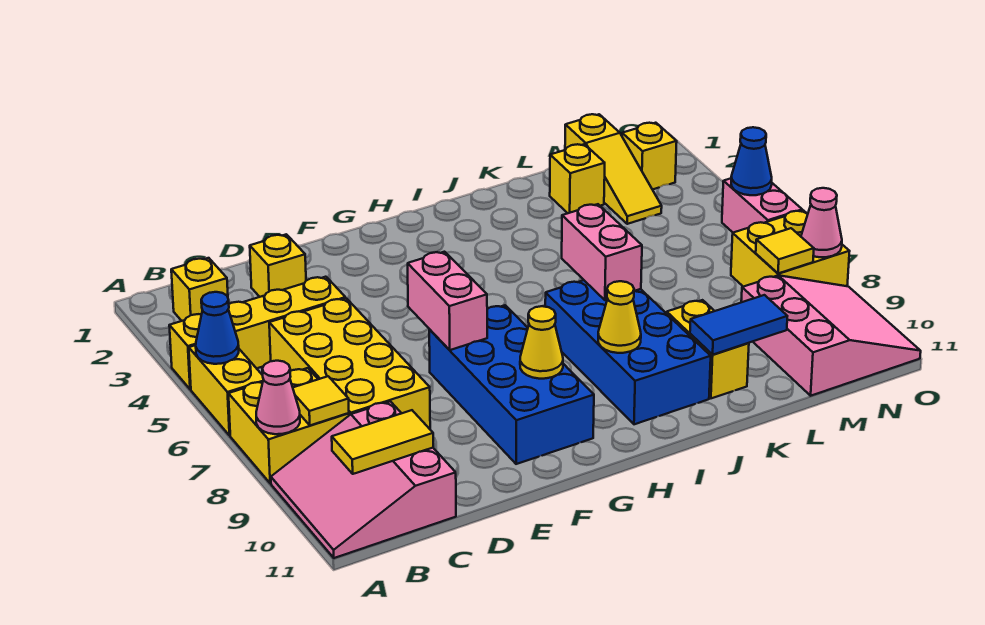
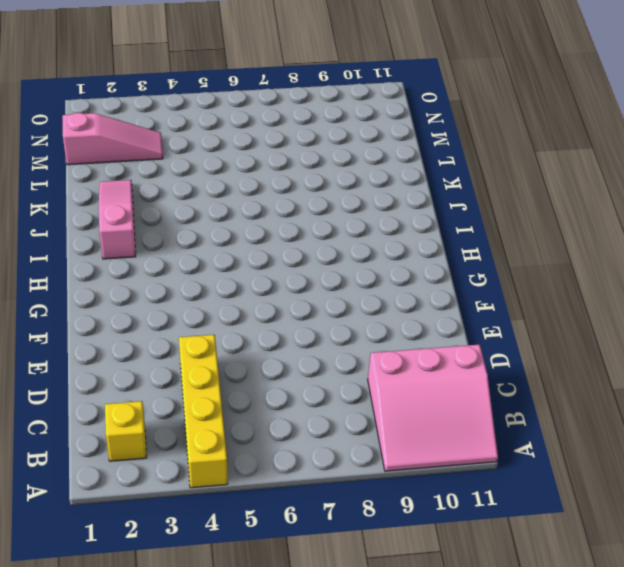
pink 1x3 slope [99,180,136,259] -> none
pink 1x3 slope [63,113,163,165] -> yellow 1x3 slope [565,114,662,224]
none -> yellow 1x2 brick [189,345,263,436]
none -> yellow 2x2 brick [229,368,349,483]
none -> yellow 2x4 brick [269,298,430,429]

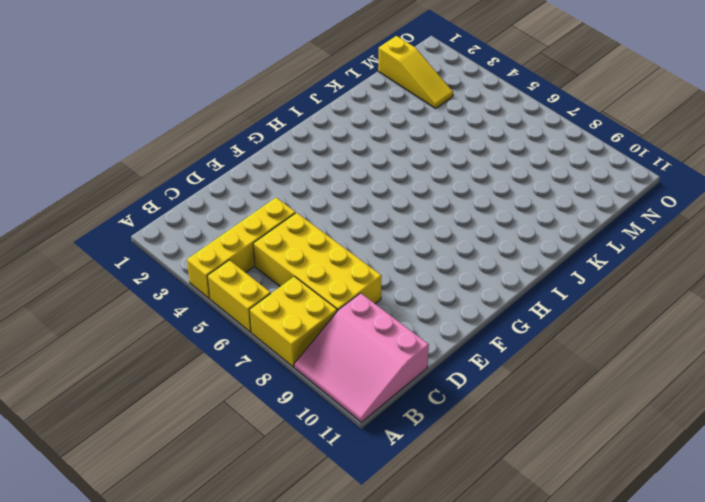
none -> yellow 1x1 brick [171,258,228,321]
none -> yellow 1x1 brick [250,234,306,297]
none -> blue 2x4 brick [429,305,594,464]

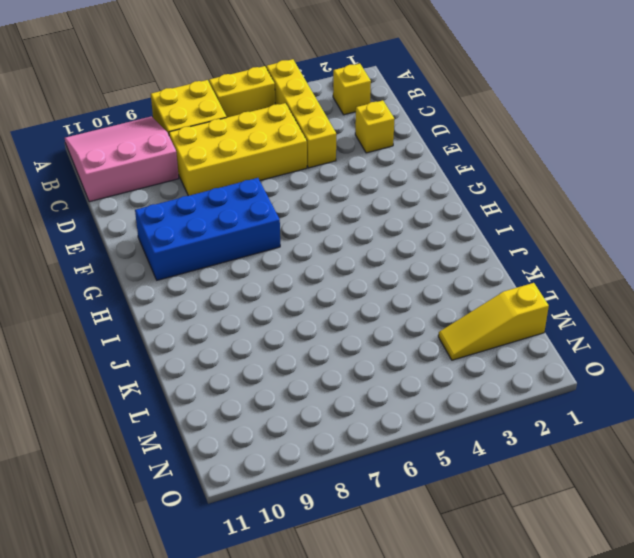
none -> blue 2x4 brick [545,280,711,424]
none -> yellow 1x2 brick [667,300,749,398]
none -> yellow 1x1 brick [550,144,605,213]

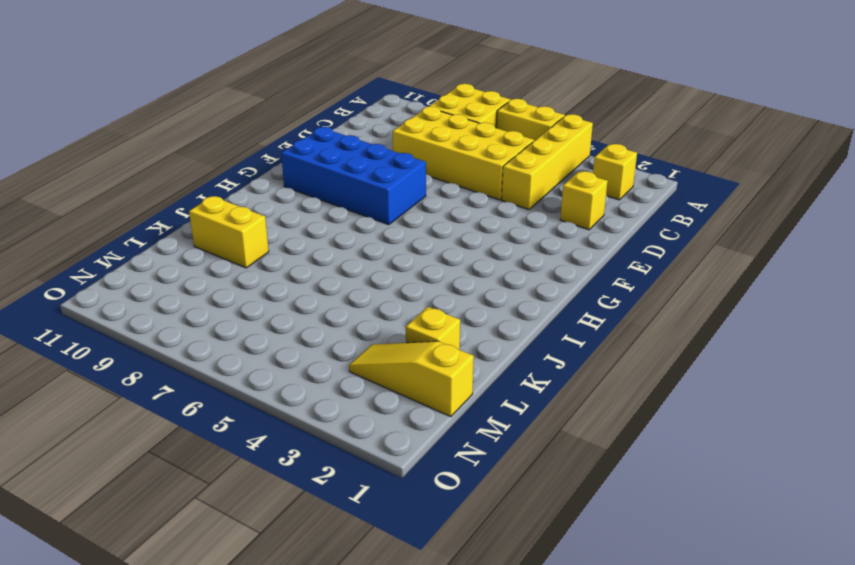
none -> pink 3x3 slope [271,401,456,558]
none -> blue 2x4 brick [545,280,711,424]
none -> pink 3x3 slope [741,275,921,396]

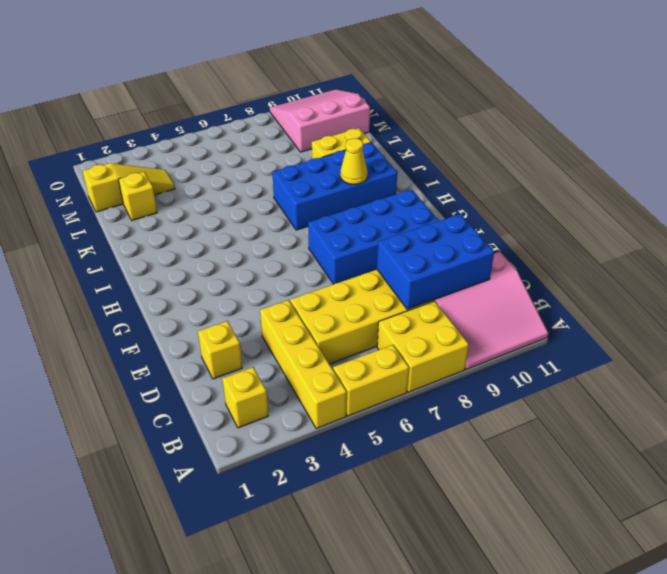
blue 2x3 brick [377,214,494,309] -> yellow 1x2 tile [332,410,433,474]
none -> yellow 1x1 brick [622,123,677,190]
none -> yellow 2x2 brick [731,210,850,287]
none -> pink 1x2 brick [722,178,802,233]

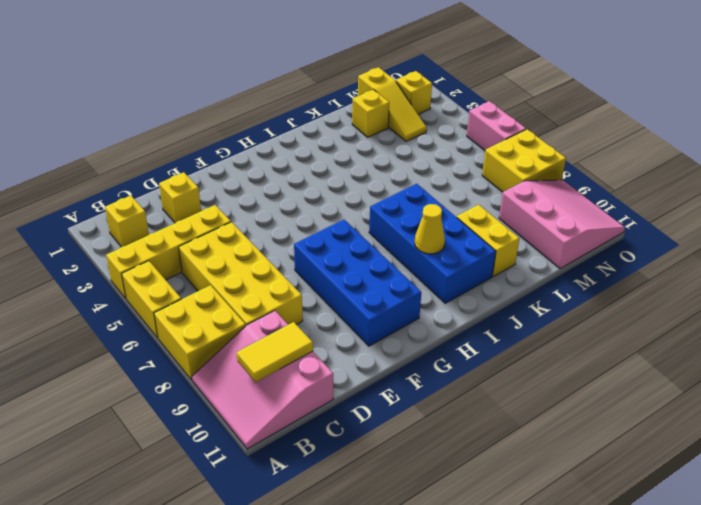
none -> blue 1x1 cone [196,292,239,364]
none -> pink 1x1 cone [256,361,300,434]
none -> yellow 1x1 tile [293,376,349,425]

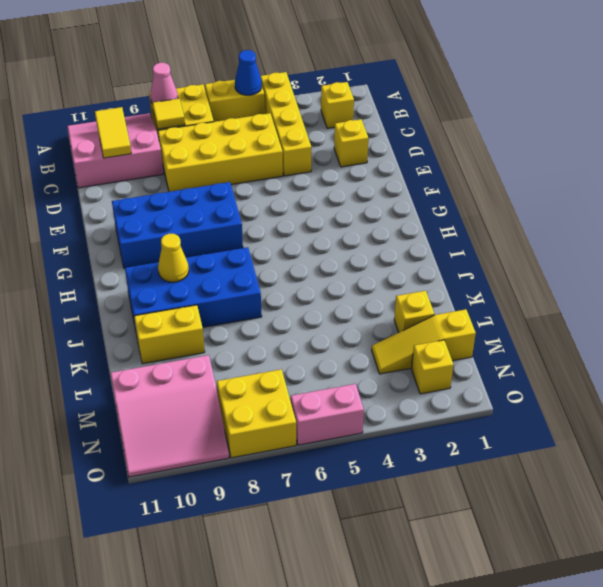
none -> pink 1x2 brick [408,252,487,350]
none -> yellow 1x1 cone [520,306,563,379]
none -> pink 1x2 brick [562,204,642,300]

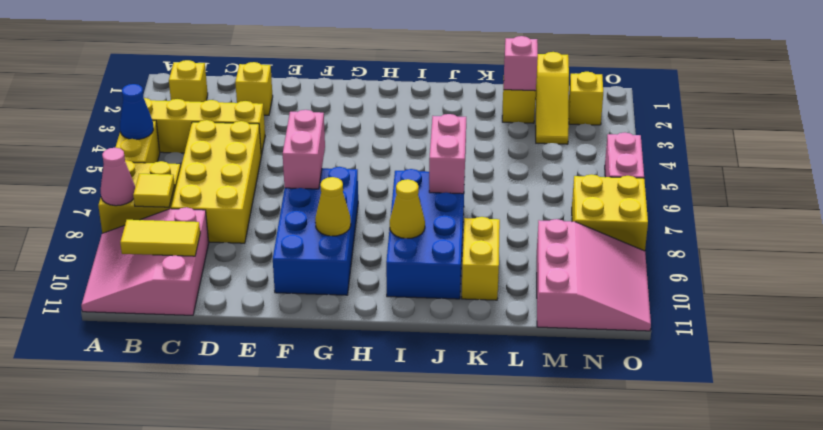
pink 1x1 brick [504,36,538,91] -> none
none -> blue 1x2 tile [690,295,787,355]
none -> yellow 1x1 tile [756,228,814,273]
none -> blue 1x1 cone [731,127,772,195]

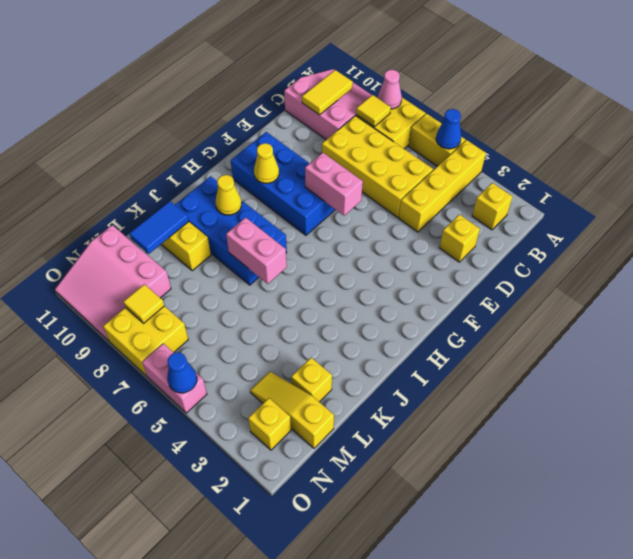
none -> pink 1x1 cone [801,188,842,257]

